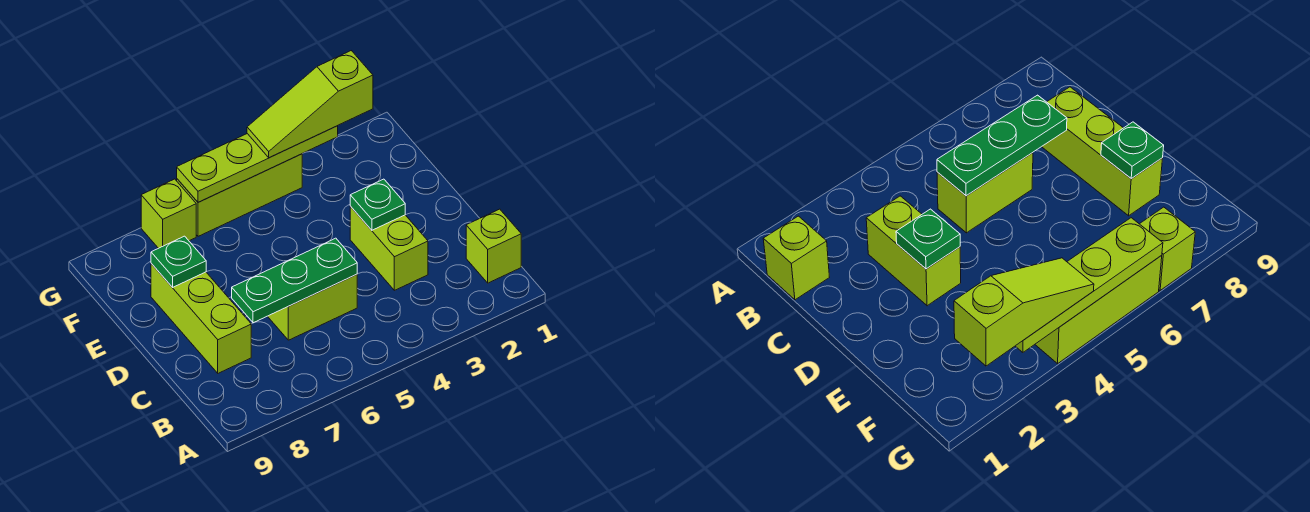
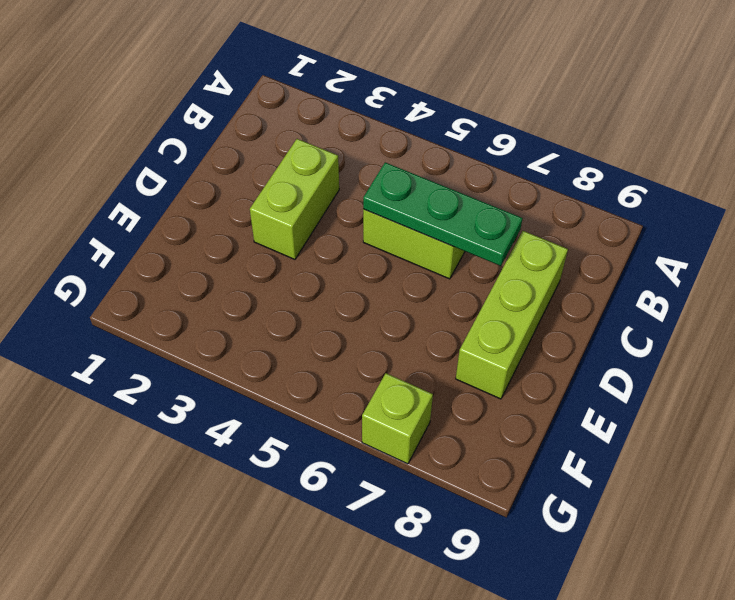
none -> lime 1x1 brick [466,209,521,283]
none -> lime 1x3 brick [177,154,302,236]

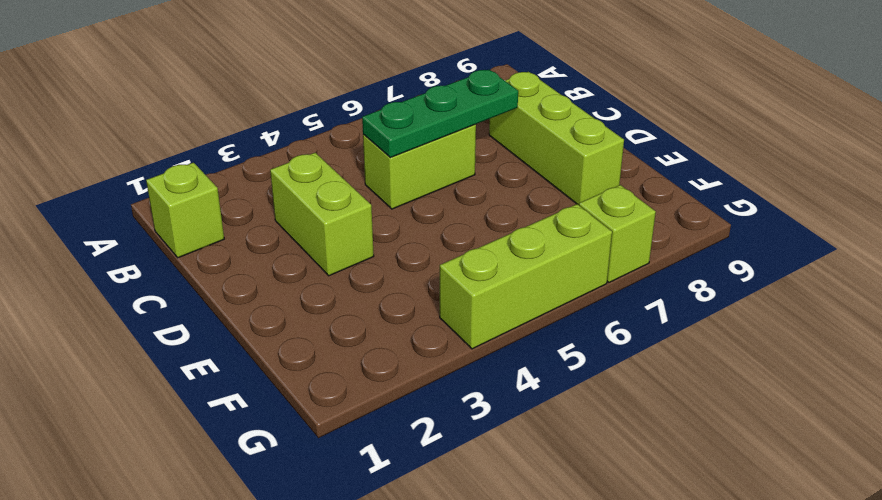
none -> green 1x1 plate [350,179,405,230]
none -> green 1x1 plate [151,236,206,287]

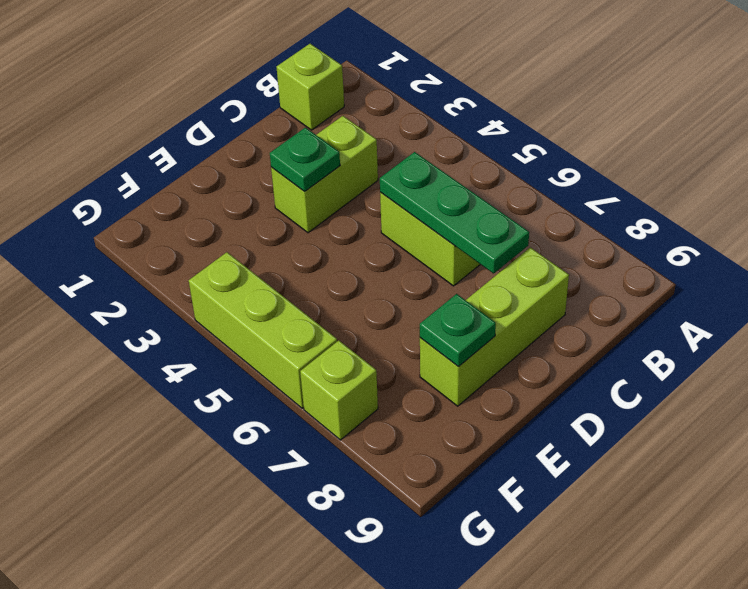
none -> lime 1x4 plate [177,126,338,202]
none -> lime 1x3 slope [247,51,373,158]

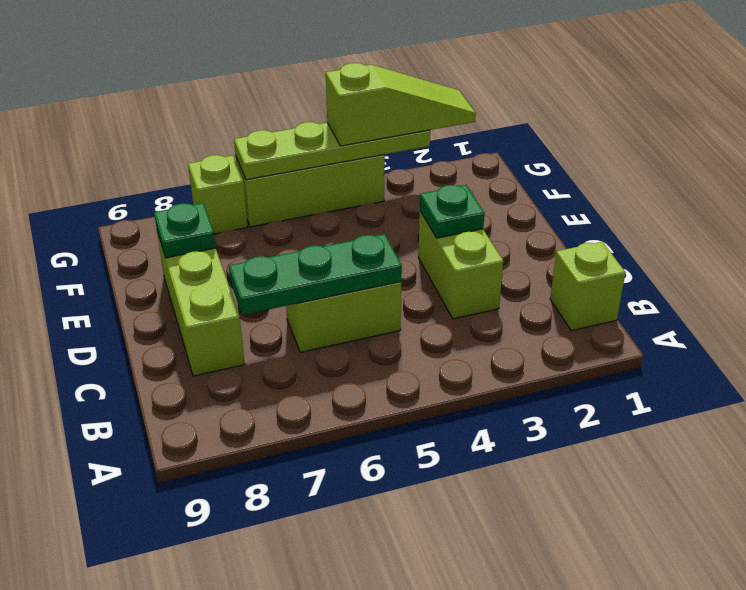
lime 1x3 slope [326,63,476,146] -> lime 1x3 slope turned to [247,51,373,158]

